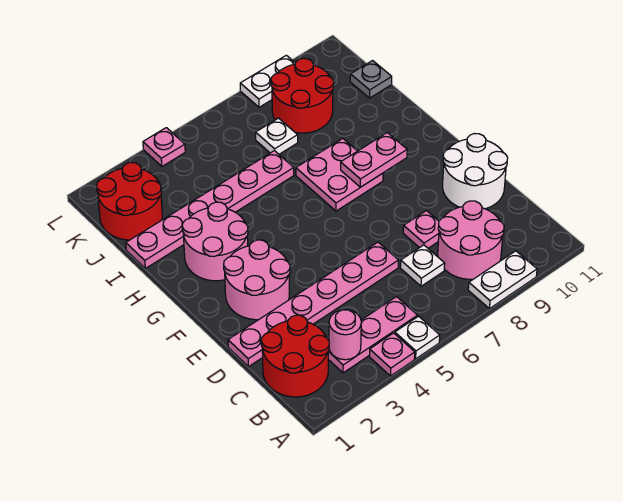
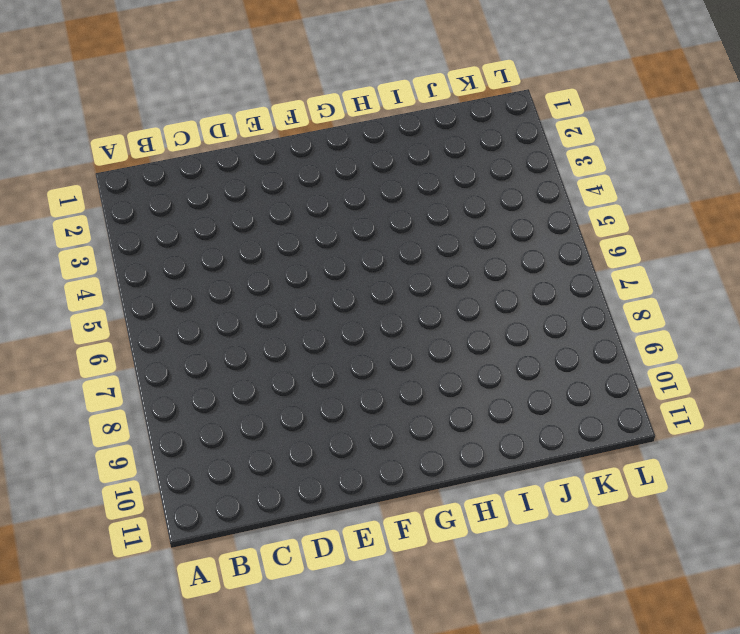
none -> pink 1x1 plate [369,333,415,376]
none -> white 1x1 plate [395,316,440,359]
none -> white 1x2 plate [468,251,537,309]

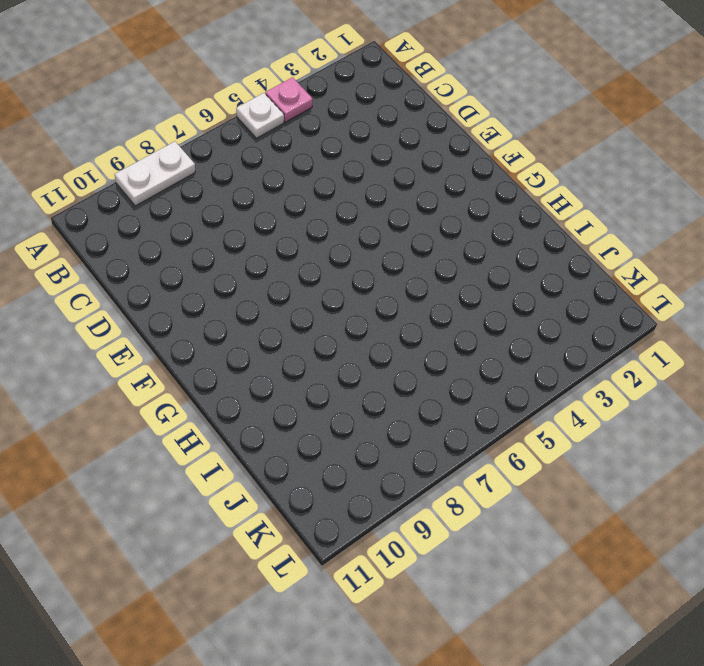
none -> red 2x2 round brick [261,315,329,397]
none -> pink 1x3 plate [328,297,418,373]
none -> pink 2x2 round brick [438,201,504,279]

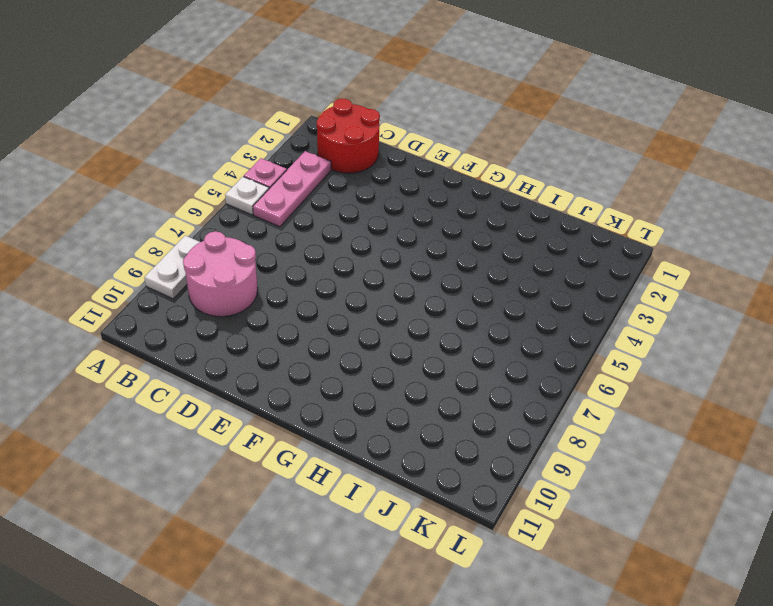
none -> white 1x1 plate [400,245,445,286]
none -> pink 1x6 plate [228,242,399,367]
none -> pink 1x1 plate [403,211,439,248]

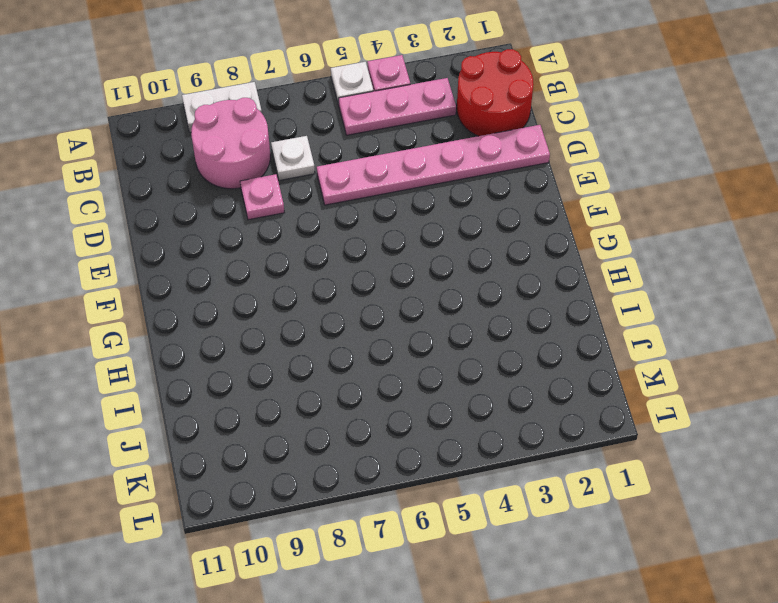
none -> white 2x2 round brick [443,134,508,209]
none -> pink 2x2 round brick [224,240,290,320]
none -> pink 2x2 round brick [182,202,248,281]

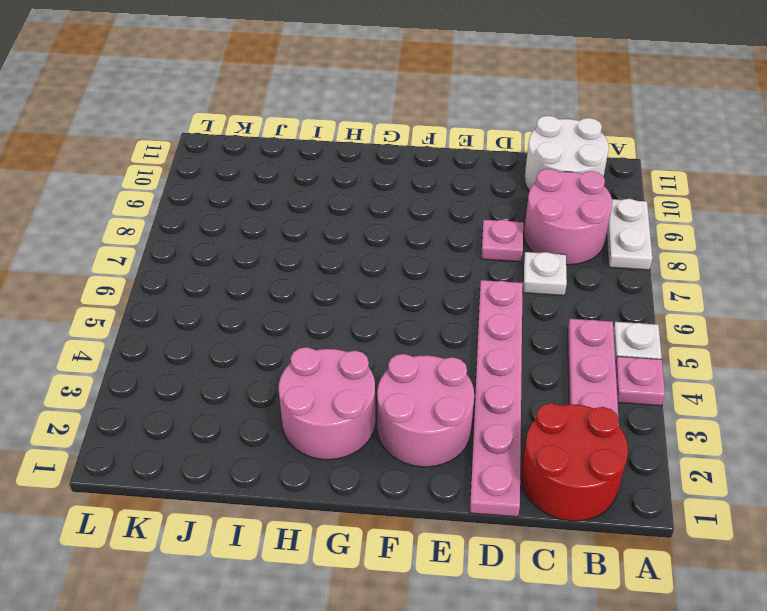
white 2x2 round brick [524,116,609,191] -> white 2x2 round brick moved to [443,134,508,209]
none -> pink 2x2 plate [296,138,383,211]
none -> pink 1x6 plate [126,151,294,268]
none -> red 2x2 round brick [96,162,162,240]

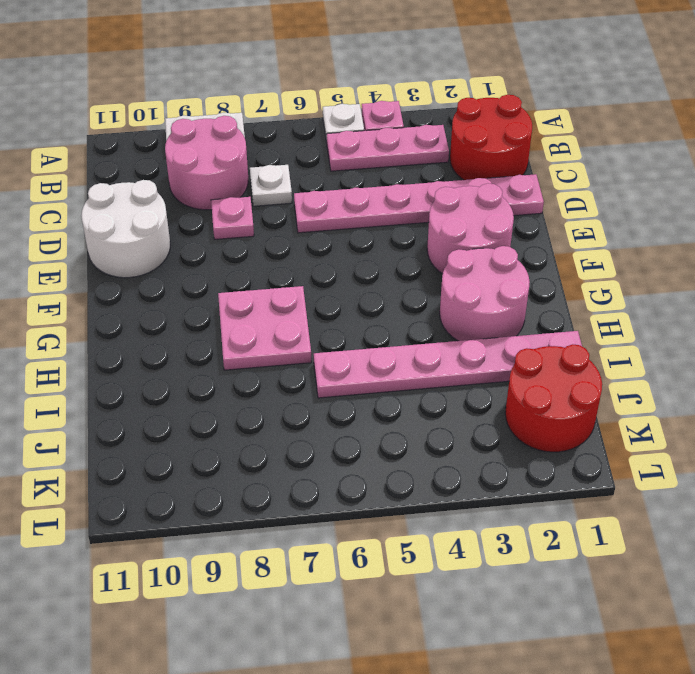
none -> white 1x1 plate [256,118,298,154]
none -> red 2x2 round brick [271,58,334,133]
none -> grey 1x1 plate [350,61,392,98]

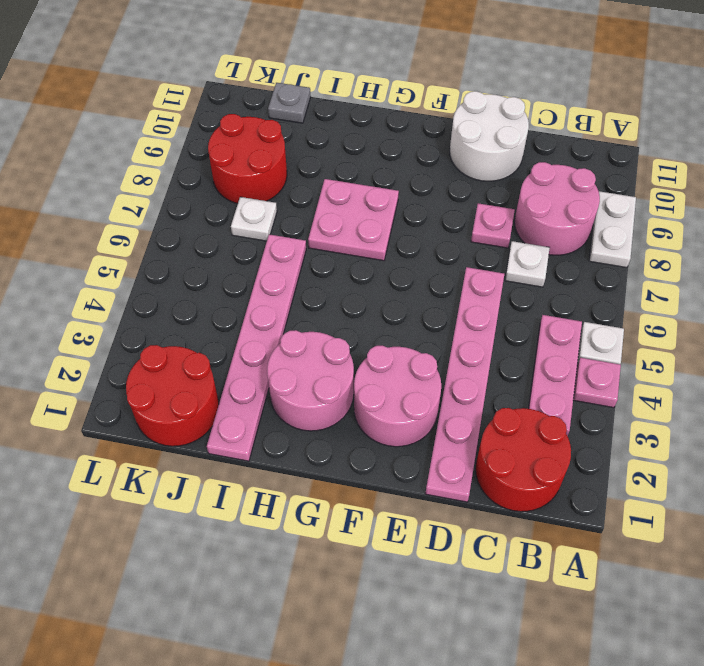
none -> pink 1x1 plate [143,128,185,166]
none -> white 1x2 plate [240,55,295,107]
none -> pink 1x1 round brick [329,310,361,360]

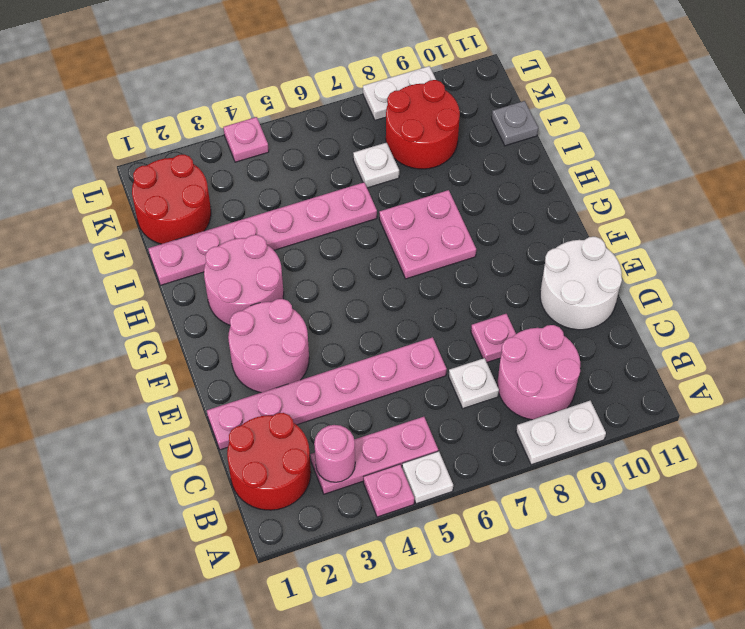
none -> pink 1x2 plate [341,133,407,187]

